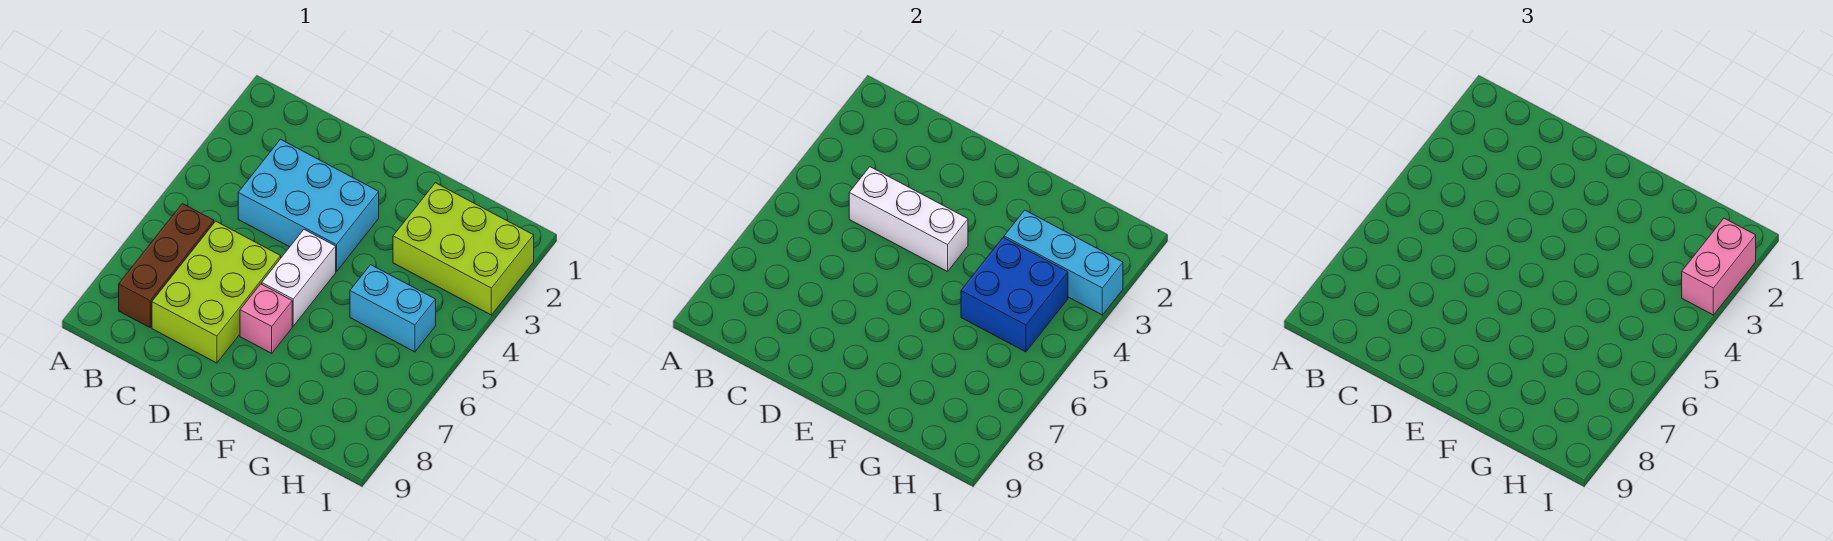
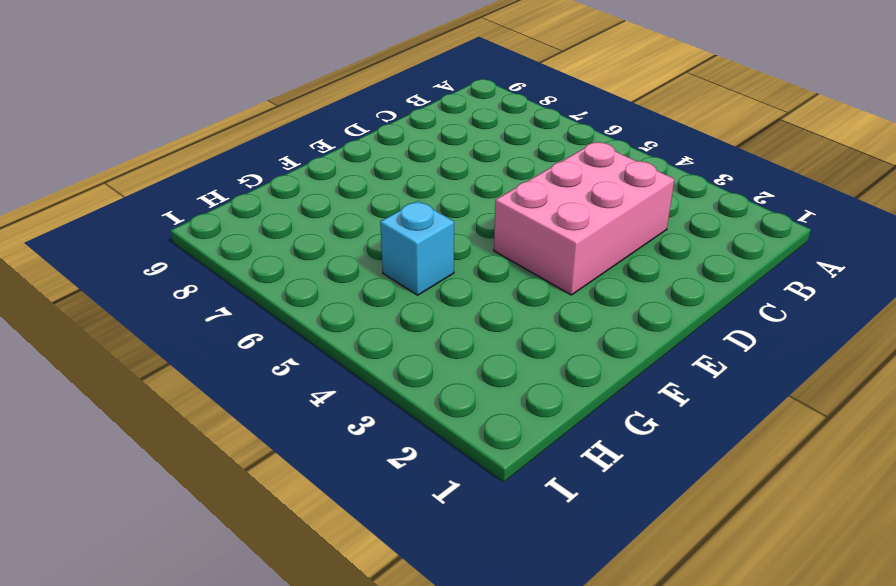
pink 2x3 brick [494,142,674,295] -> cyan 2x3 brick [238,139,379,272]
cyan 1x1 brick [380,201,454,295] -> cyan 1x2 brick [350,265,436,352]
none -> brown 1x3 brick [119,204,214,327]
none -> lime 2x3 brick [152,221,281,363]

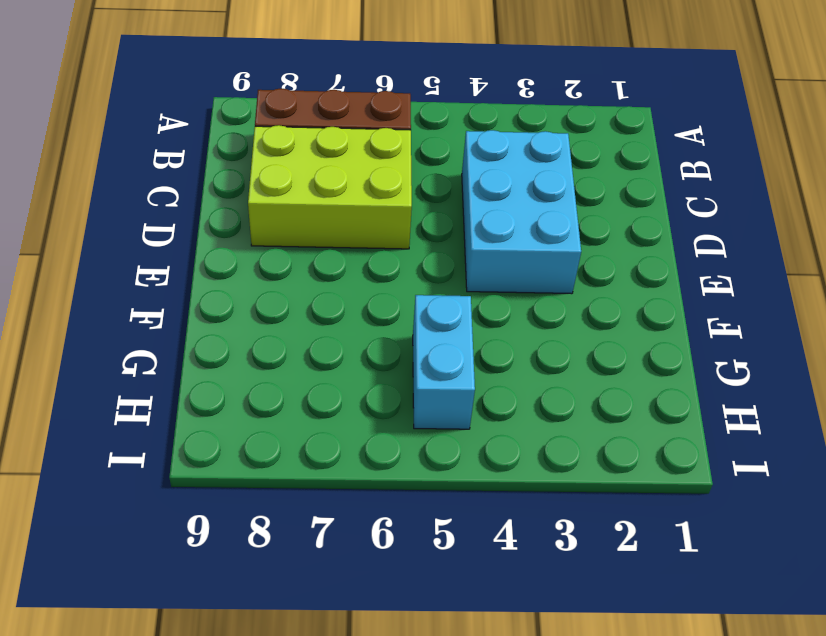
none -> white 1x2 brick [262,230,336,326]
none -> pink 1x1 brick [240,284,292,353]

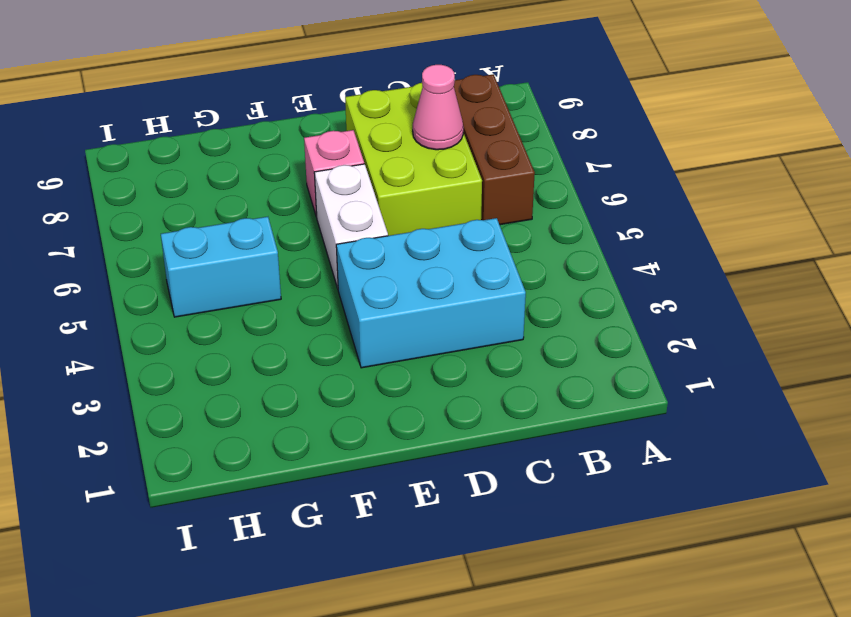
pink 1x1 cone [413,65,463,150] -> none
none -> lime 2x3 brick [393,183,534,315]
none -> white 1x3 brick [849,167,968,272]

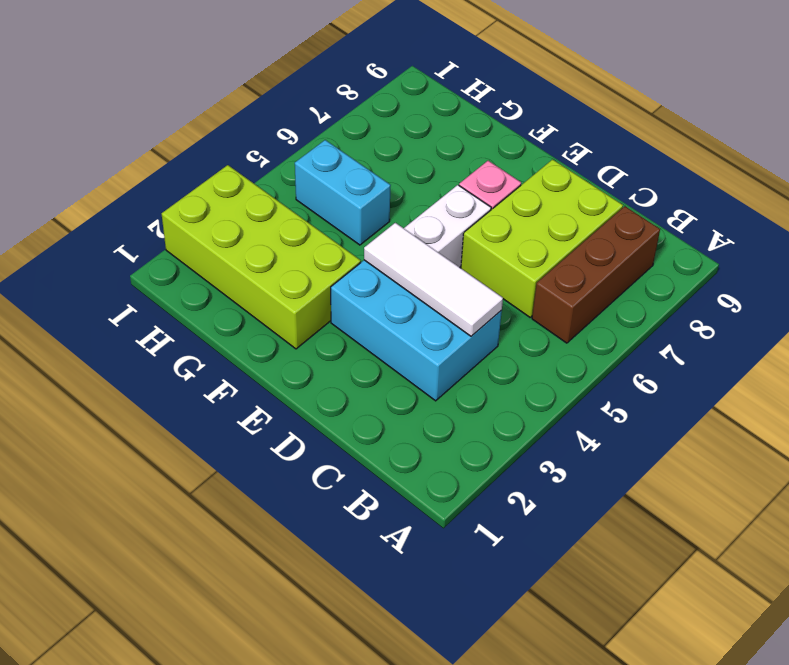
white 1x3 tile [364,223,503,336] -> white 1x3 brick [849,167,968,272]
lime 2x4 brick [162,165,361,349] -> lime 2x3 brick [393,183,534,315]
none -> cyan 1x3 brick [1004,210,1123,315]
none -> blue 2x2 brick [961,237,1068,352]

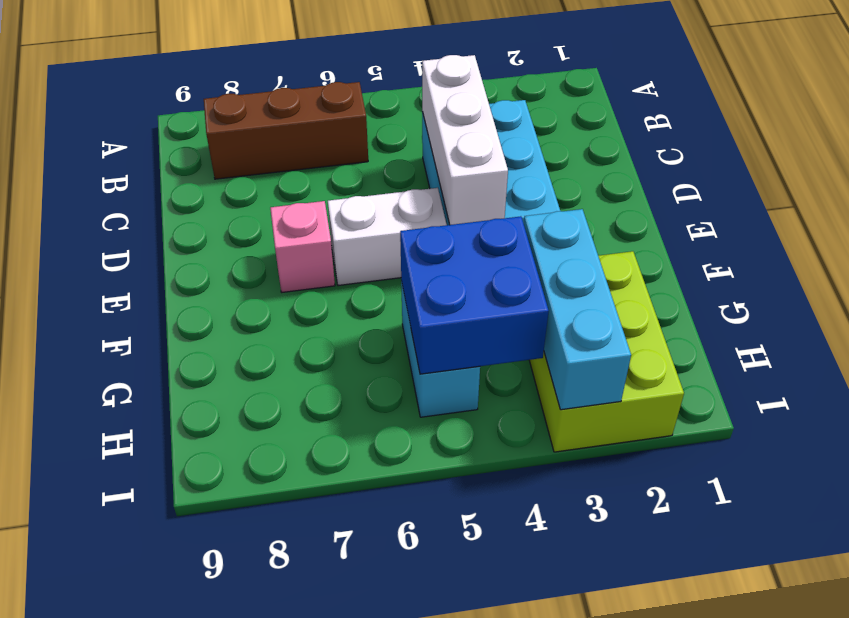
none -> lime 2x3 brick [152,221,281,363]
none -> pink 1x2 brick [1682,218,1756,315]

